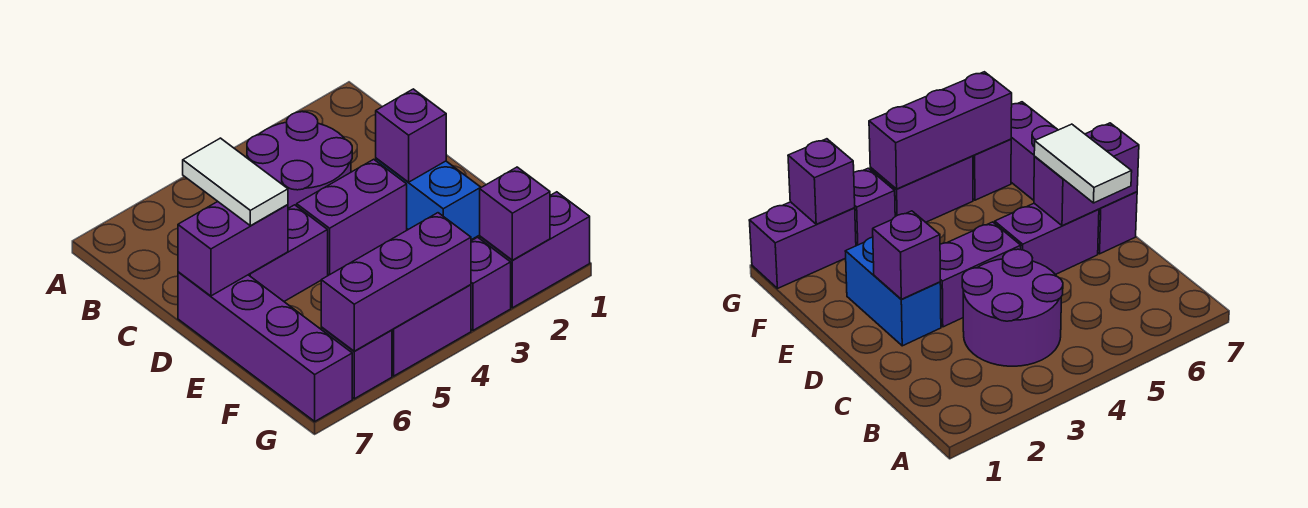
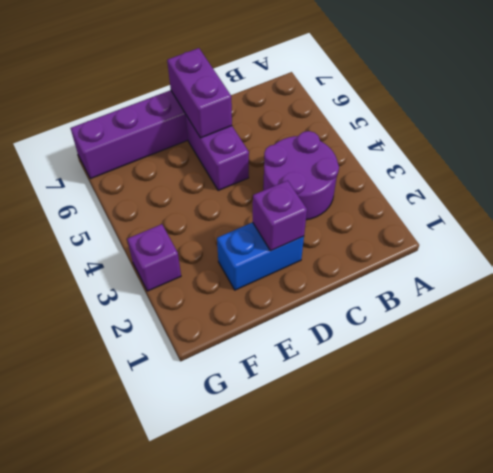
none -> purple 1x2 brick [297,159,407,275]
none -> purple 1x2 brick [480,192,590,308]
none -> purple 1x2 brick [392,285,471,376]

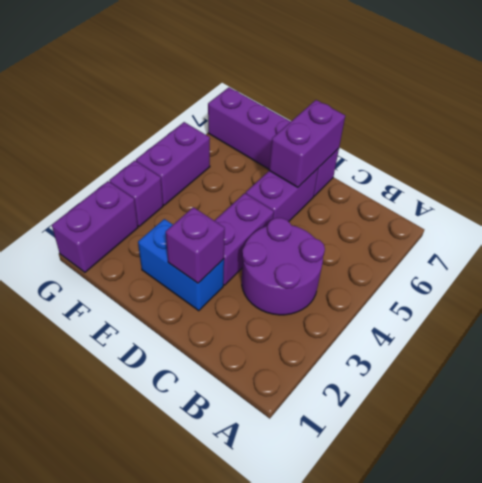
none -> purple 1x1 brick [321,327,392,399]
none -> purple 1x1 brick [480,167,550,260]
none -> purple 1x3 brick [321,213,471,351]

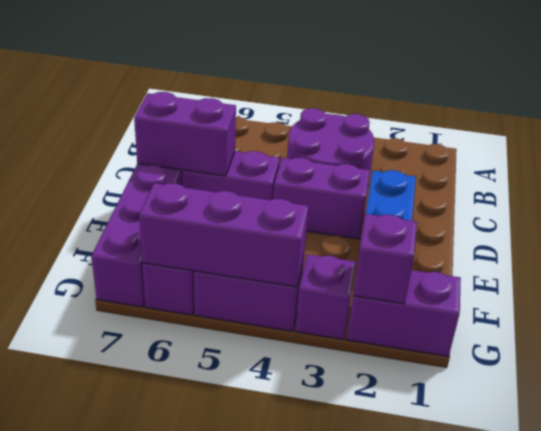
none -> purple 1x1 brick [376,89,446,182]
none -> white 1x2 tile [183,138,288,226]

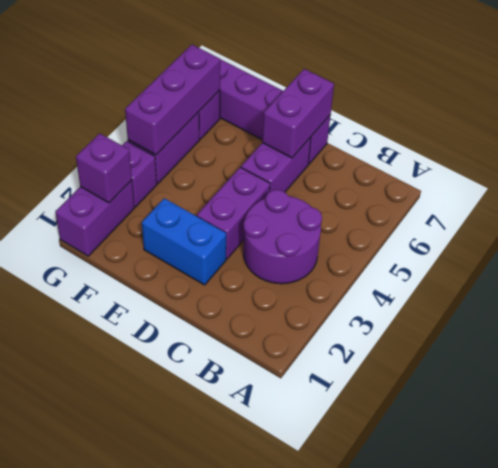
none -> purple 1x1 brick [376,89,446,182]
none -> white 1x2 tile [183,138,288,226]

